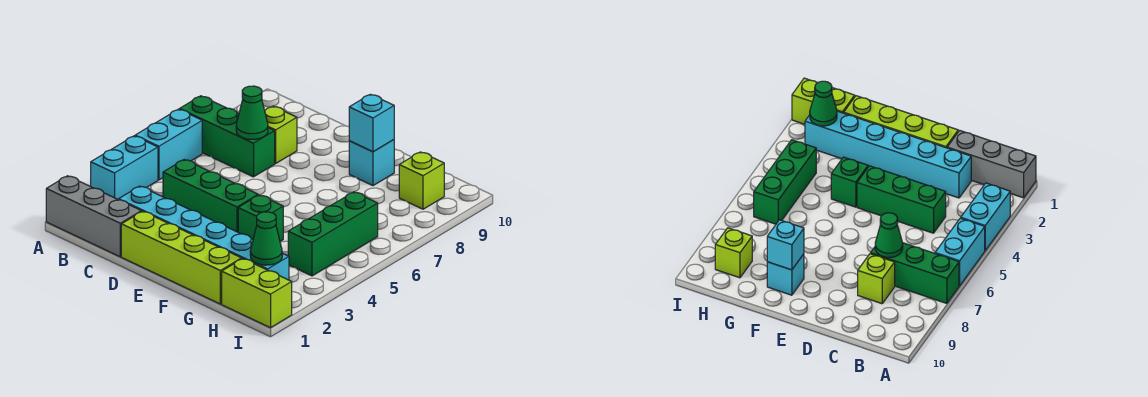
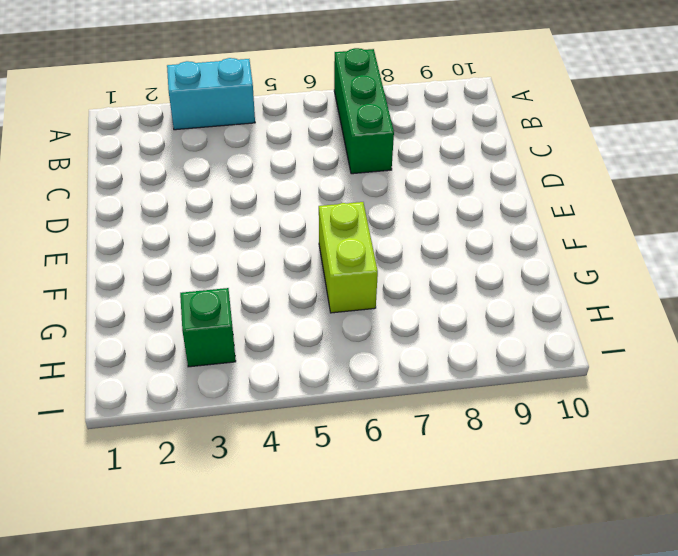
lime 1x2 brick [319,202,378,313] -> lime 1x2 brick moved to [222,259,292,328]
green 1x1 brick [180,288,236,367] -> green 1x1 brick moved to [238,195,283,241]
none -> grey 1x3 brick [46,176,141,257]
none -> cyan 1x2 brick [135,109,202,180]
none -> cyan 1x6 brick [119,186,289,280]

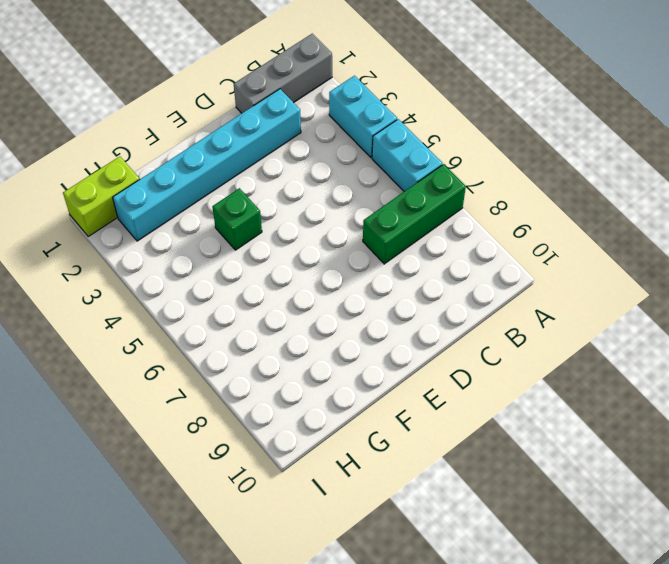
none -> green 1x3 brick [163,160,258,232]
none -> lime 1x1 brick [265,106,297,163]
none -> lime 1x4 brick [121,211,242,304]

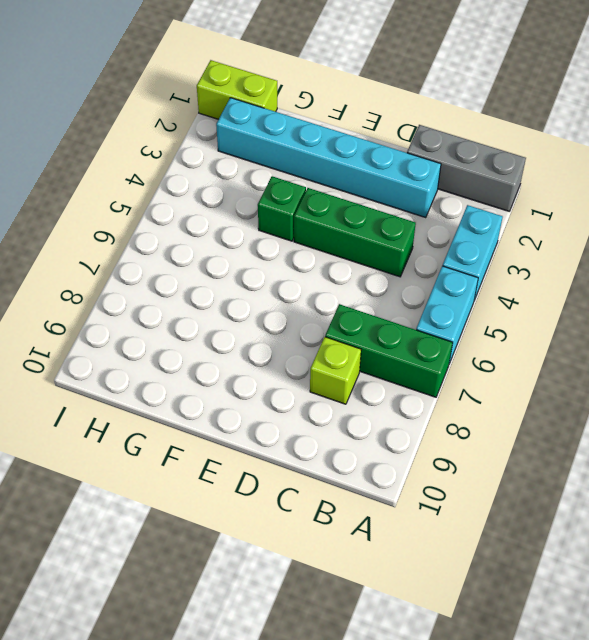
none -> lime 1x4 brick [121,211,242,304]
none -> cyan 1x1 brick [349,140,394,186]
none -> green 1x3 brick [288,192,378,276]

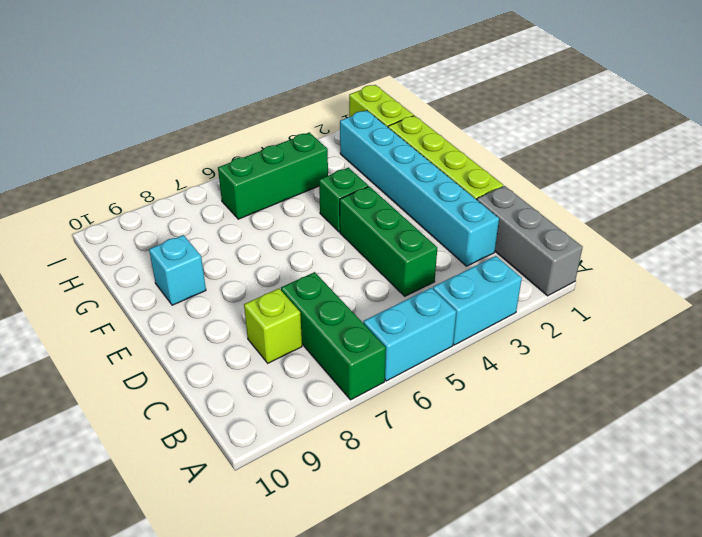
none -> lime 1x1 brick [399,152,444,209]
none -> green 1x1 cone [236,86,268,139]
none -> cyan 1x1 brick [349,94,394,152]

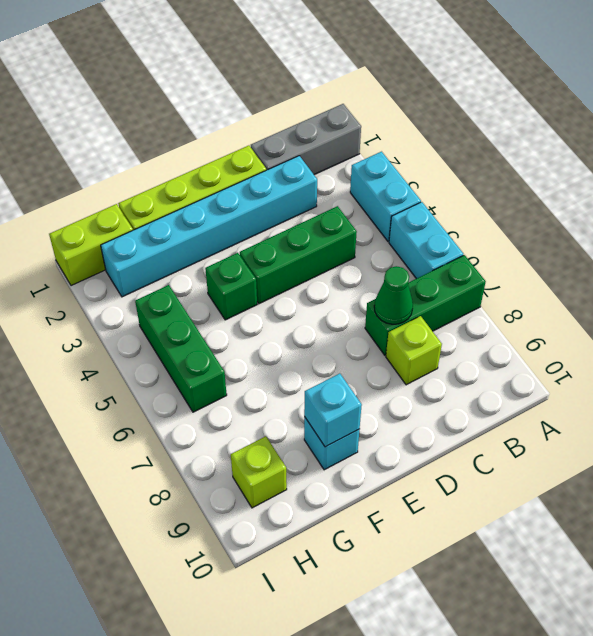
none -> green 1x1 cone [250,212,282,265]

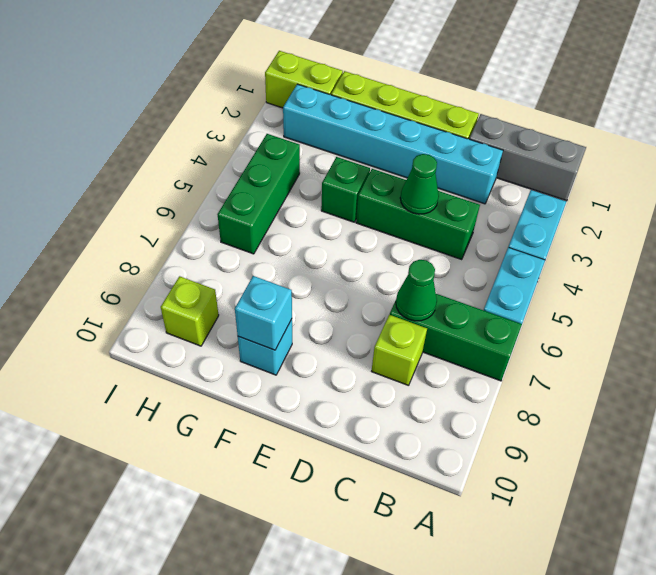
green 1x1 cone [400,154,439,214] -> green 1x1 cone moved to [250,212,282,265]

